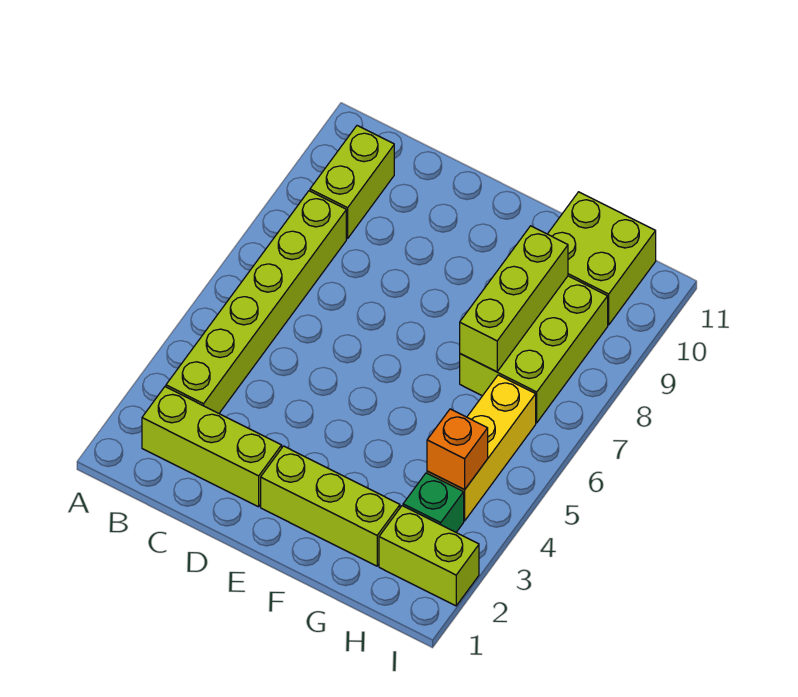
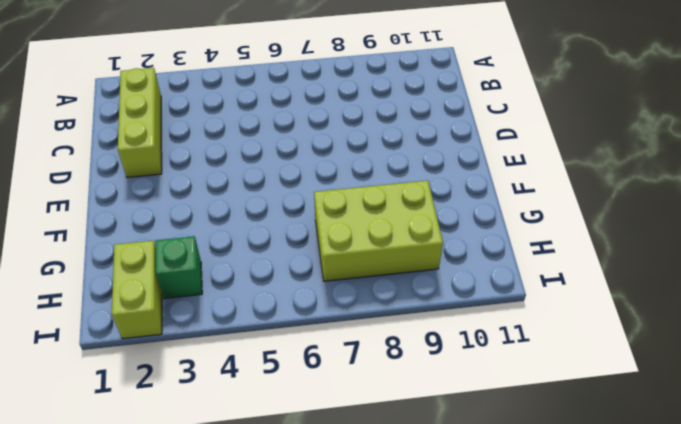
none -> lime 1x6 brick [166,191,346,413]
none -> lime 1x2 brick [310,126,394,239]

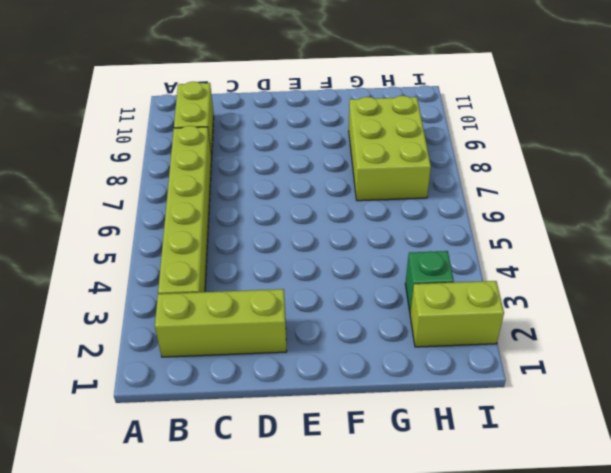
none -> lime 1x3 brick [261,446,400,566]
none -> lime 2x2 brick [548,192,656,325]

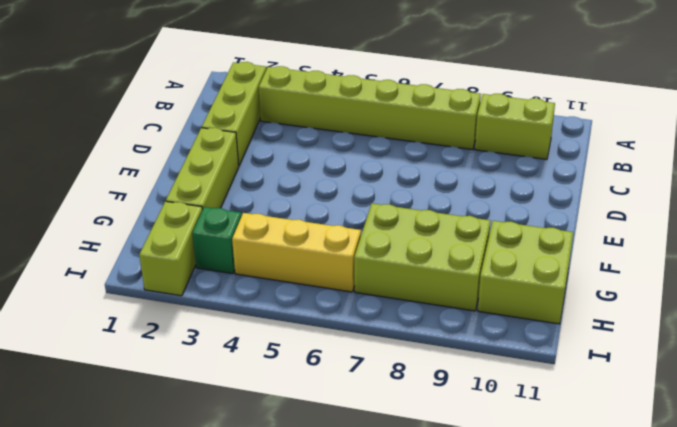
none -> lime 1x3 brick [460,226,568,372]
none -> orange 1x1 brick [427,409,488,490]

